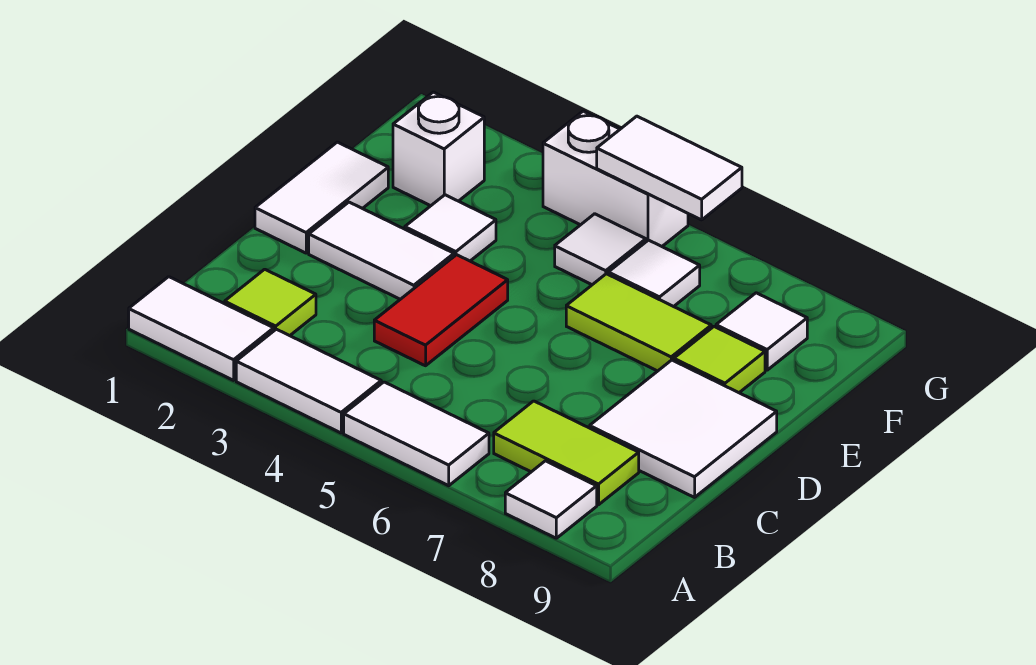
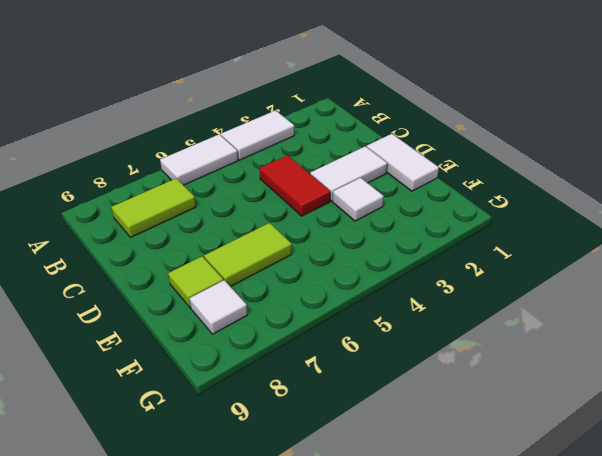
none -> white 1x2 tile [129,277,274,380]
none -> white 1x1 tile [505,461,597,538]
none -> lime 1x1 tile [225,269,316,336]

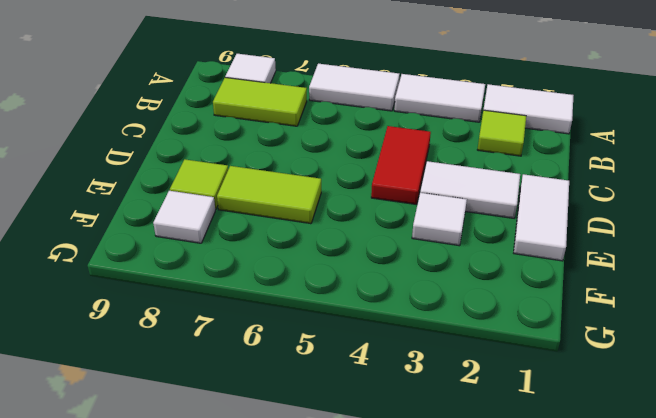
none -> white 2x2 tile [590,360,777,497]
none -> white 1x1 brick [393,92,484,206]
none -> white 1x1 tile [555,214,646,285]

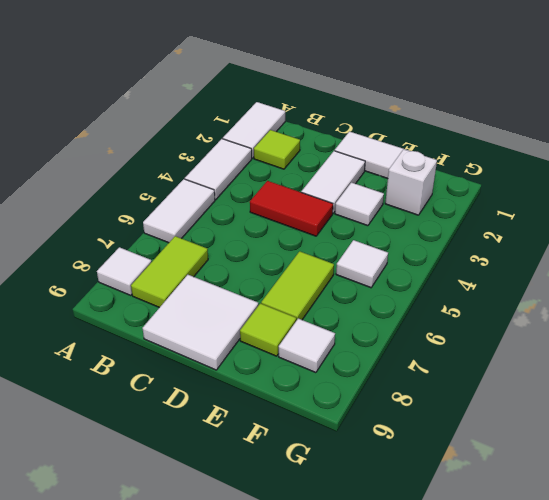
none -> white 1x1 tile [608,240,700,307]
none -> white 1x2 brick [543,111,688,246]
none -> white 1x2 tile [597,116,742,220]

